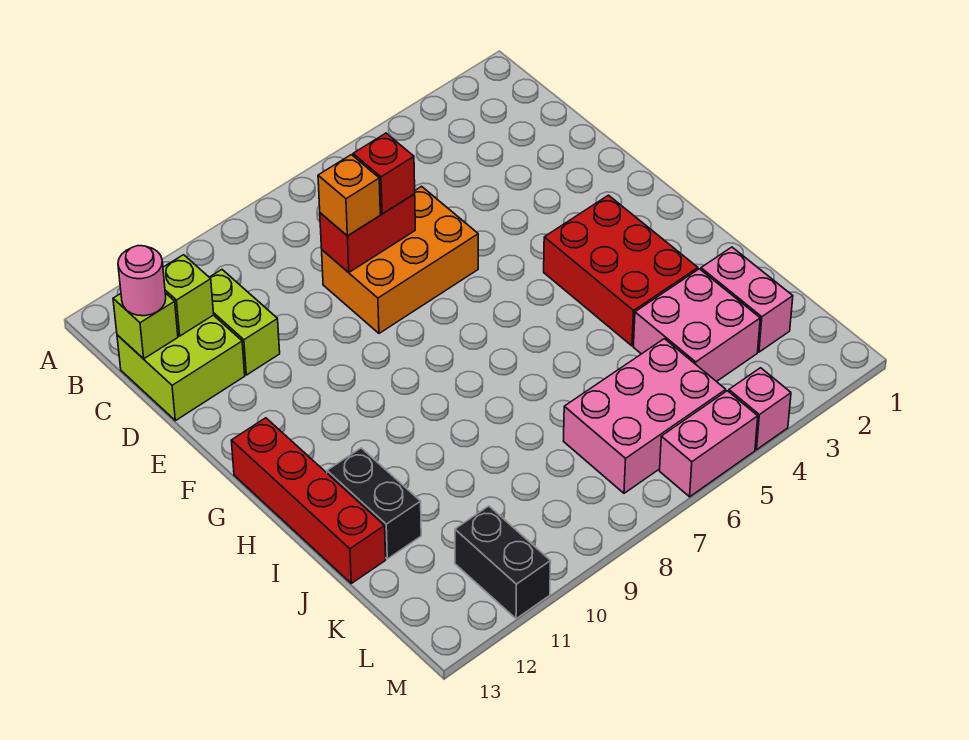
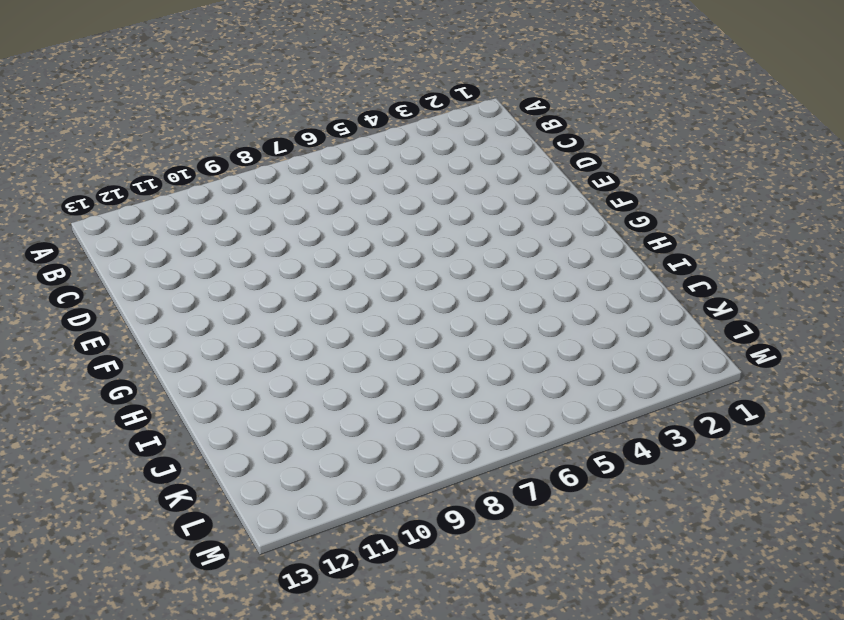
none -> lime 1x2 brick [209,270,280,375]
none -> lime 2x2 brick [117,315,245,421]
none -> orange 2x3 brick [322,186,478,333]

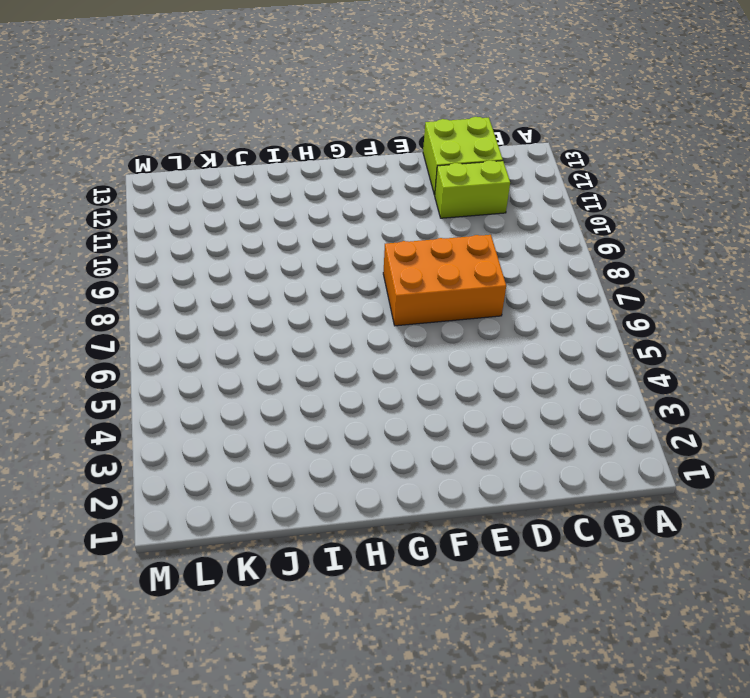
orange 2x3 brick [383,235,506,326] -> orange 2x3 brick turned to [322,186,478,333]
none -> red 2x3 brick [544,195,698,346]
none -> red 1x4 brick [231,418,386,583]
none -> black 1x2 brick [327,448,421,559]

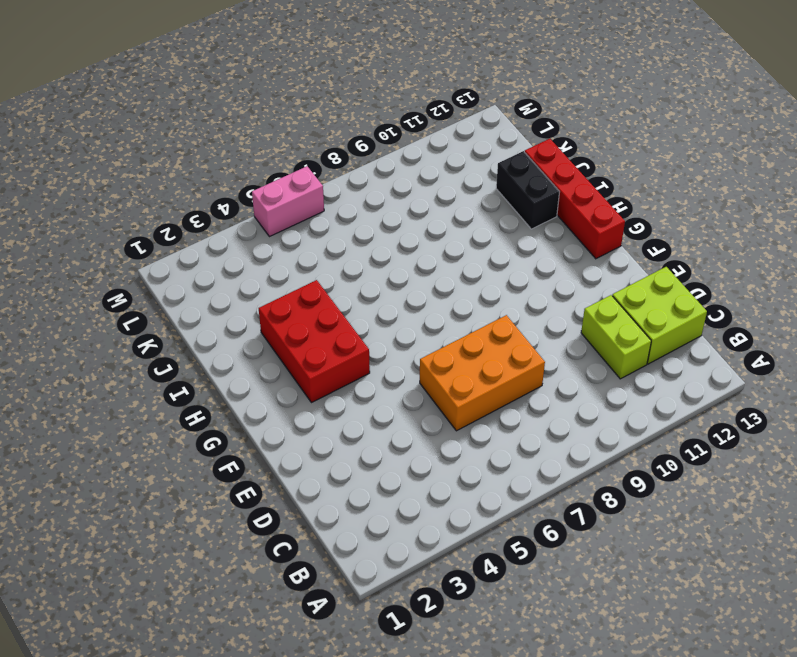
none -> pink 1x2 brick [701,247,793,352]
none -> pink 2x2 brick [633,269,760,382]
none -> pink 2x3 brick [564,339,726,493]

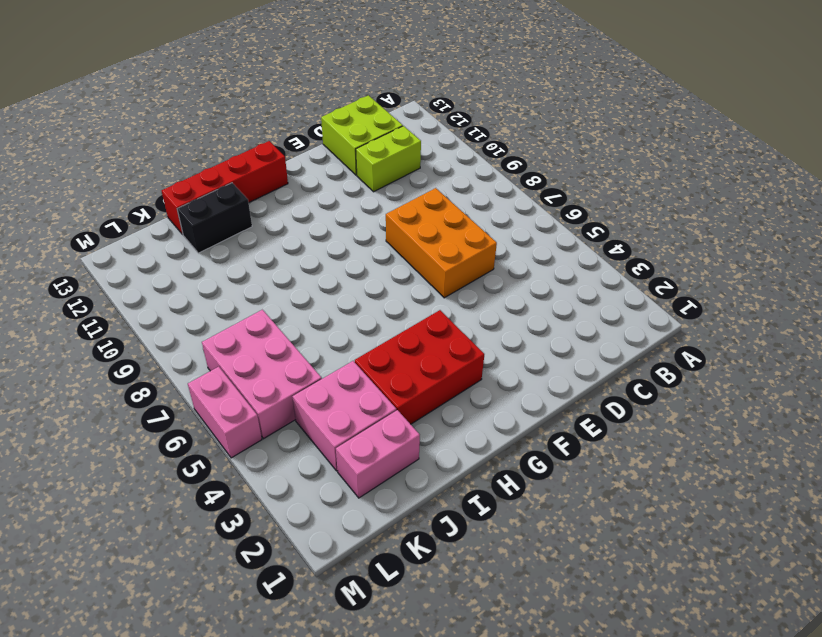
none -> black 1x2 brick [455,506,551,619]
none -> pink 1x1 brick [729,368,791,450]
none -> lime 1x1 brick [163,255,214,336]

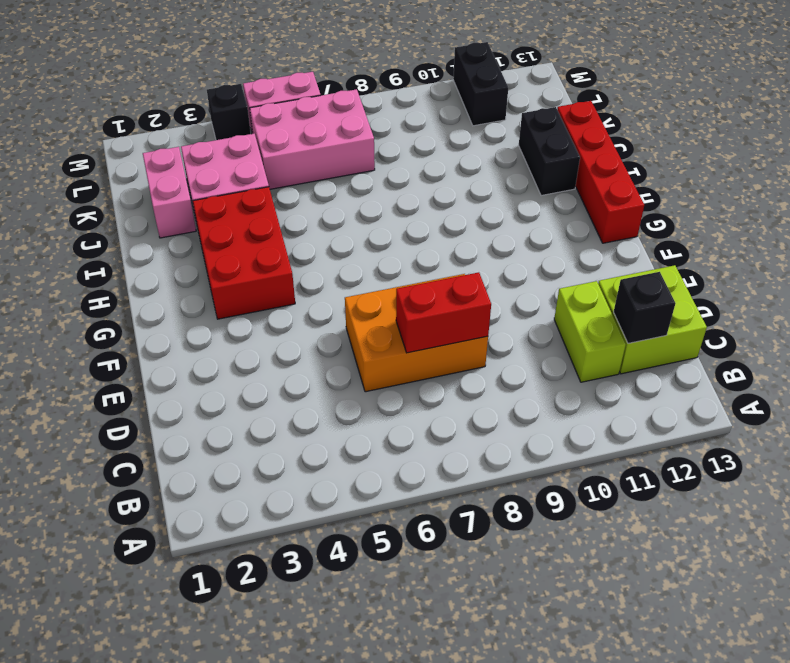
black 1x1 brick [614,272,676,343] -> lime 1x1 brick [163,255,214,336]
black 1x1 brick [207,84,251,140] -> pink 1x1 brick [729,368,791,450]
none -> lime 1x1 brick [113,293,178,359]
none -> pink 1x1 round brick [118,246,166,316]
none -> red 1x1 brick [353,133,415,214]

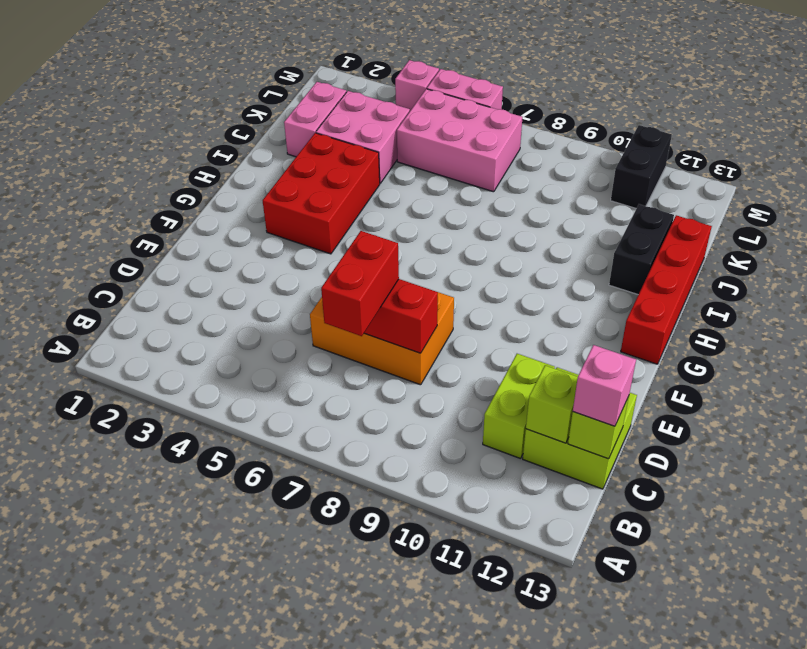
red 1x2 brick [321,231,399,336] -> red 1x1 brick [353,133,415,214]
pink 1x1 brick [573,345,636,426] -> pink 1x1 round brick [118,246,166,316]
none -> orange 1x1 brick [318,155,380,236]

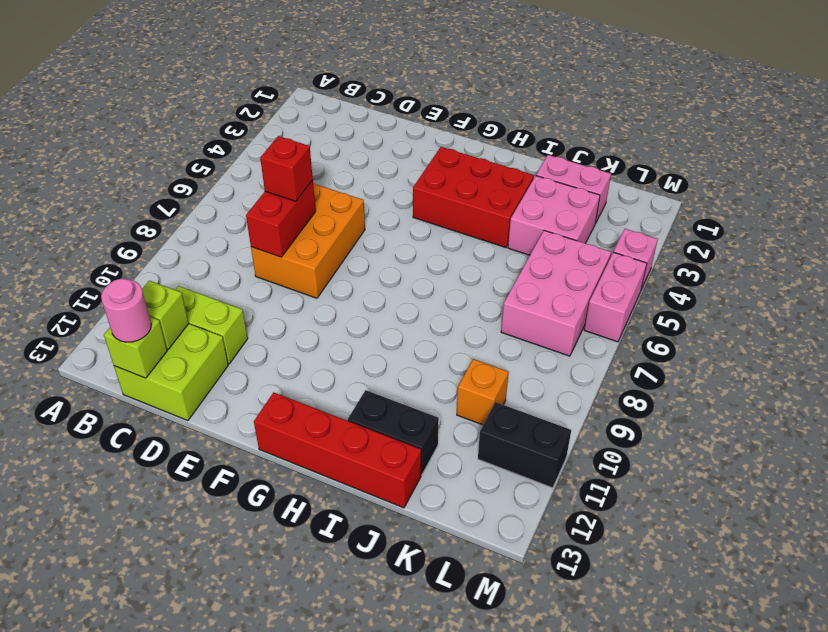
orange 1x1 brick [457,359,509,425] -> orange 1x1 brick moved to [318,155,380,236]

